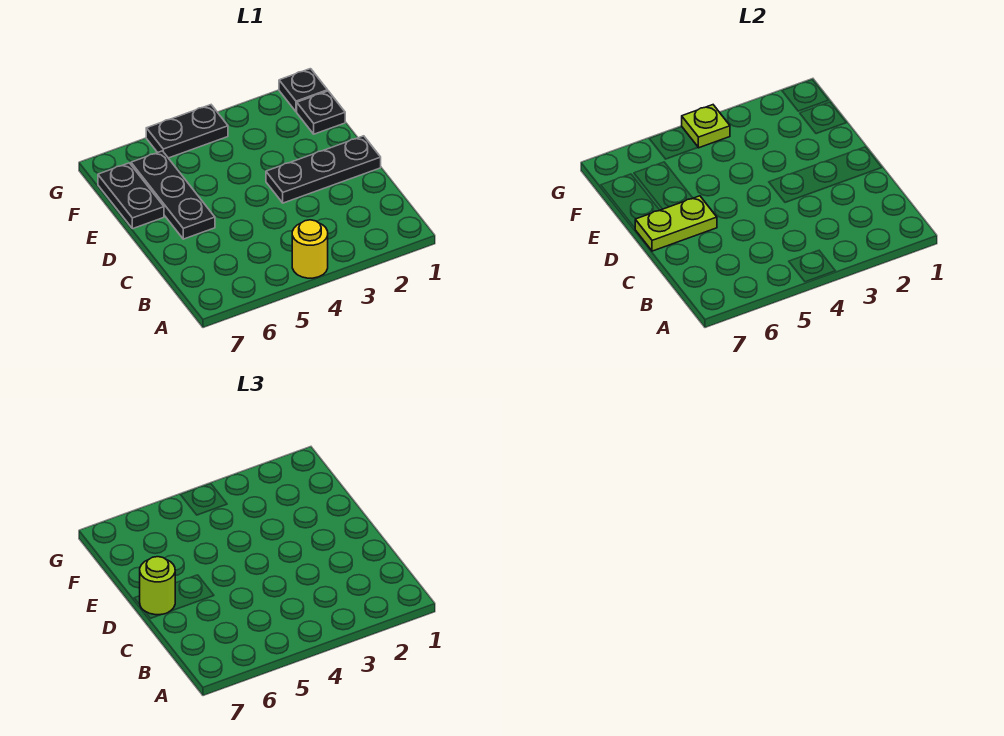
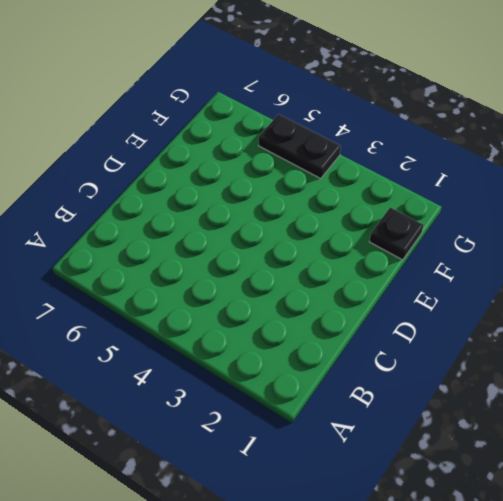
none -> yellow 1x1 round brick [292,220,328,278]
none -> black 1x3 plate [266,136,381,203]

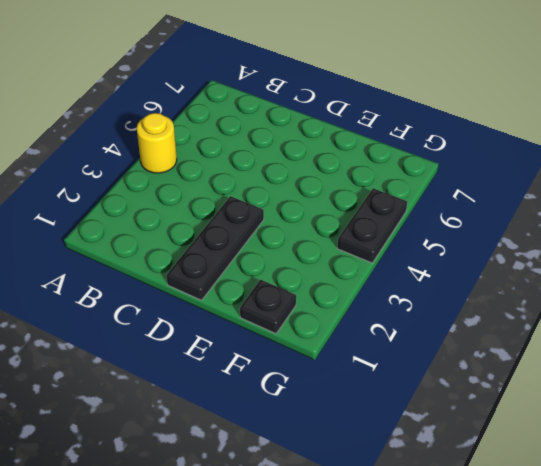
none -> black 1x3 plate [131,151,215,239]
none -> black 1x2 plate [98,163,164,229]

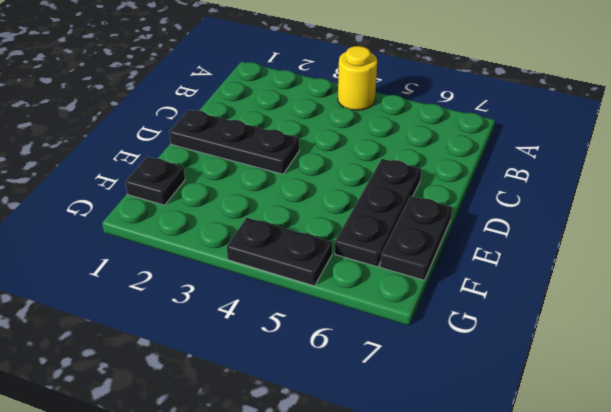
none -> black 1x1 plate [279,69,328,112]
none -> lime 1x2 plate [635,196,717,251]

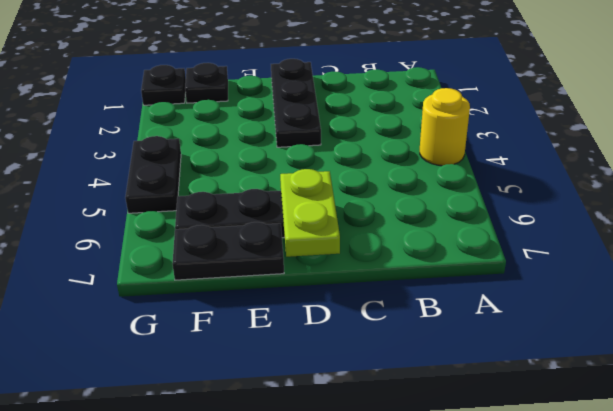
none -> lime 1x1 plate [682,105,730,148]
none -> lime 1x1 round brick [140,557,175,615]

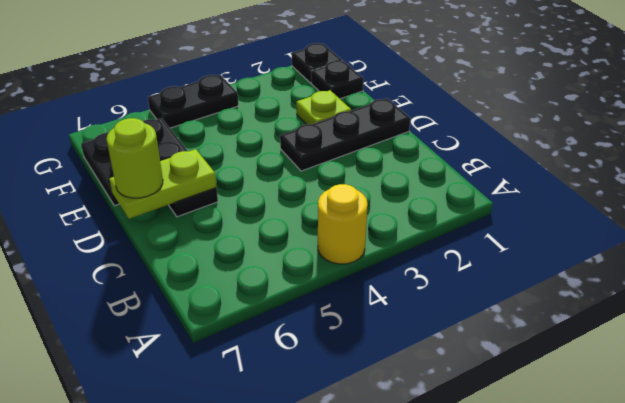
lime 1x1 plate [296,90,351,124] -> lime 1x1 plate moved to [682,105,730,148]

